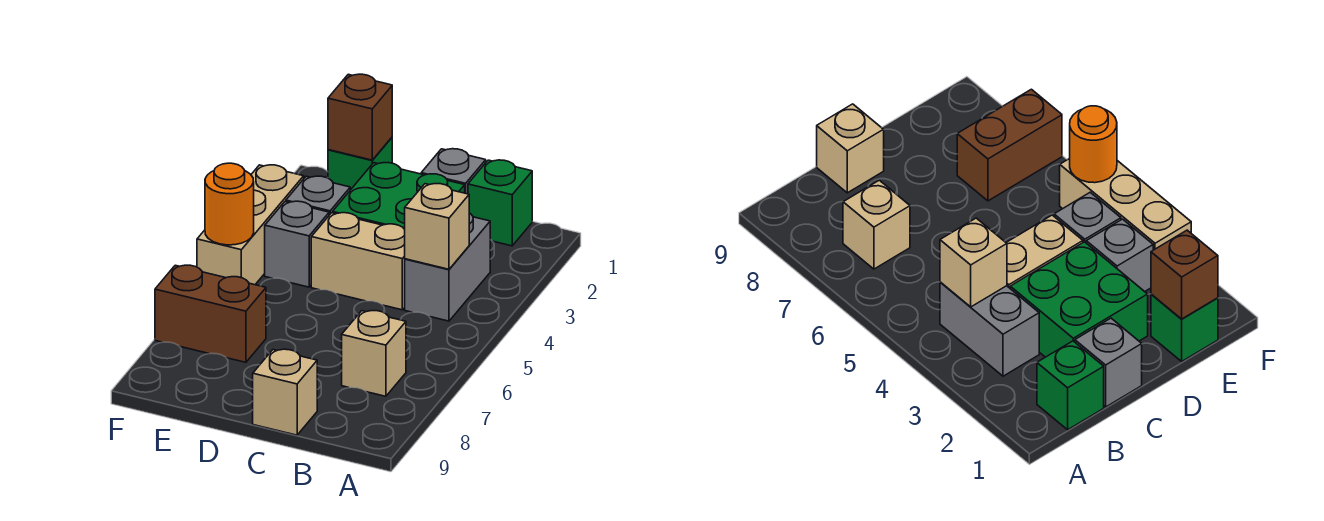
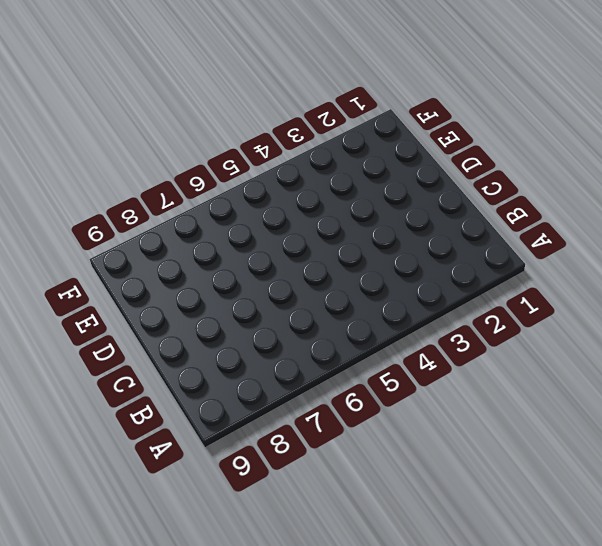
none -> green 1x1 brick [468,160,532,246]
none -> grey 1x2 brick [405,213,490,321]
none -> tan 1x1 brick [342,311,406,396]

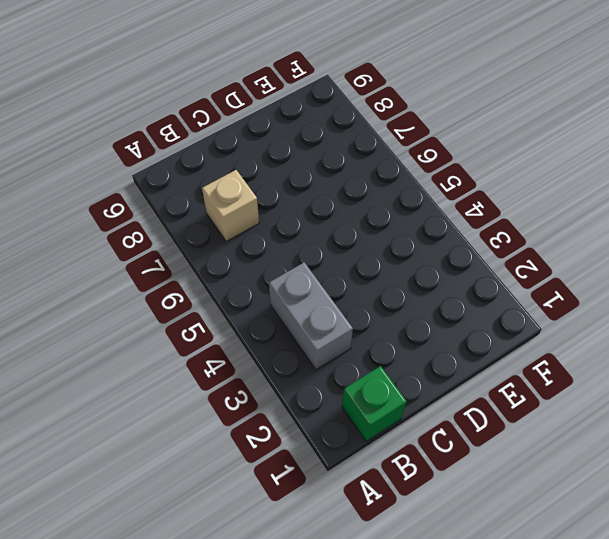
none -> grey 1x1 brick [421,149,486,194]
none -> green 2x2 brick [333,163,465,229]
none -> tan 1x2 brick [311,213,405,310]

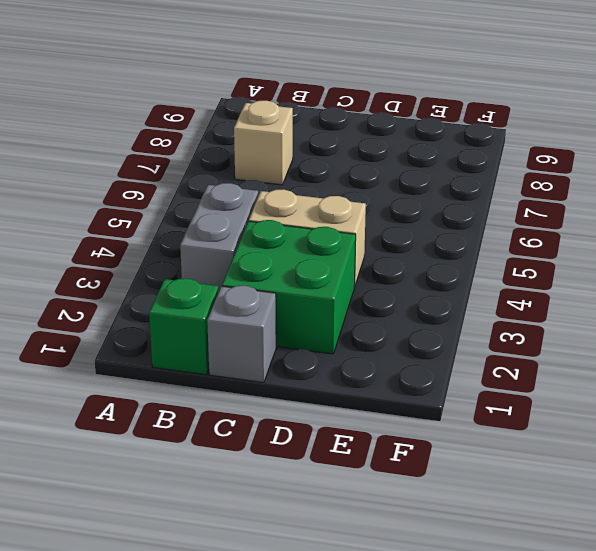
none -> tan 1x1 brick [253,349,317,435]
none -> green 1x1 brick [328,138,392,190]
none -> grey 1x1 brick [286,176,350,215]

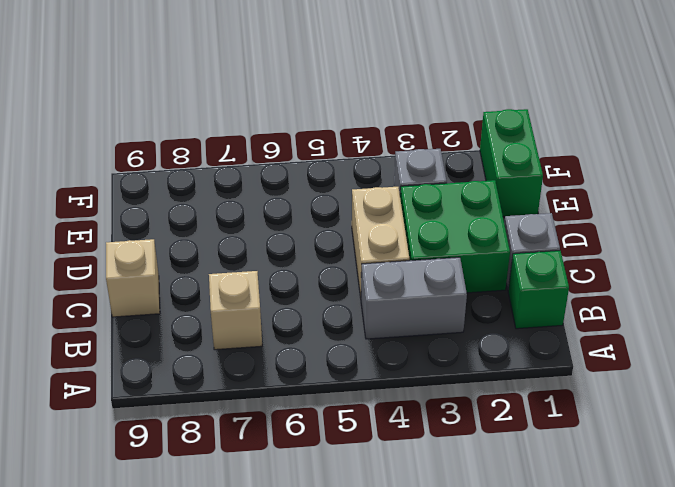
green 1x2 brick [480,109,543,216] -> green 1x1 brick [328,138,392,190]
none -> grey 1x1 brick [265,201,329,287]
none -> brown 1x2 brick [155,265,266,362]
none -> tan 1x3 brick [197,165,304,285]

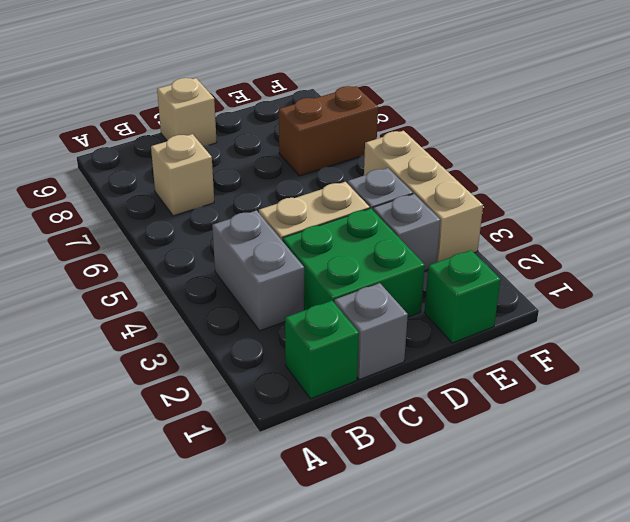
none -> tan 1x1 brick [405,184,469,269]
none -> brown 1x1 brick [328,74,392,160]
none -> orange 1x1 round brick [205,163,254,245]

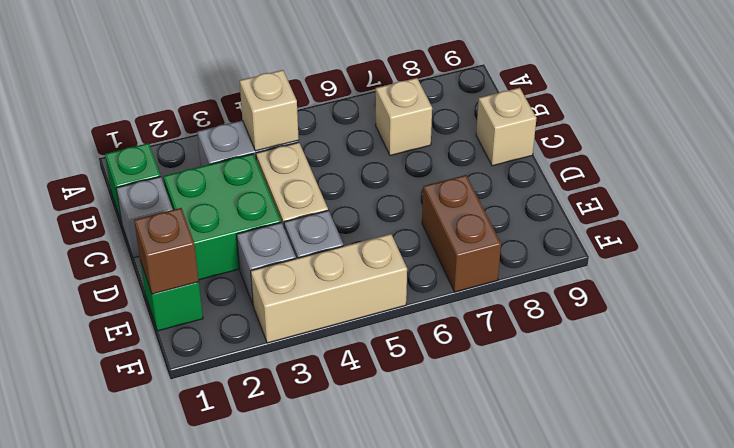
none -> orange 1x1 round brick [205,163,254,245]

